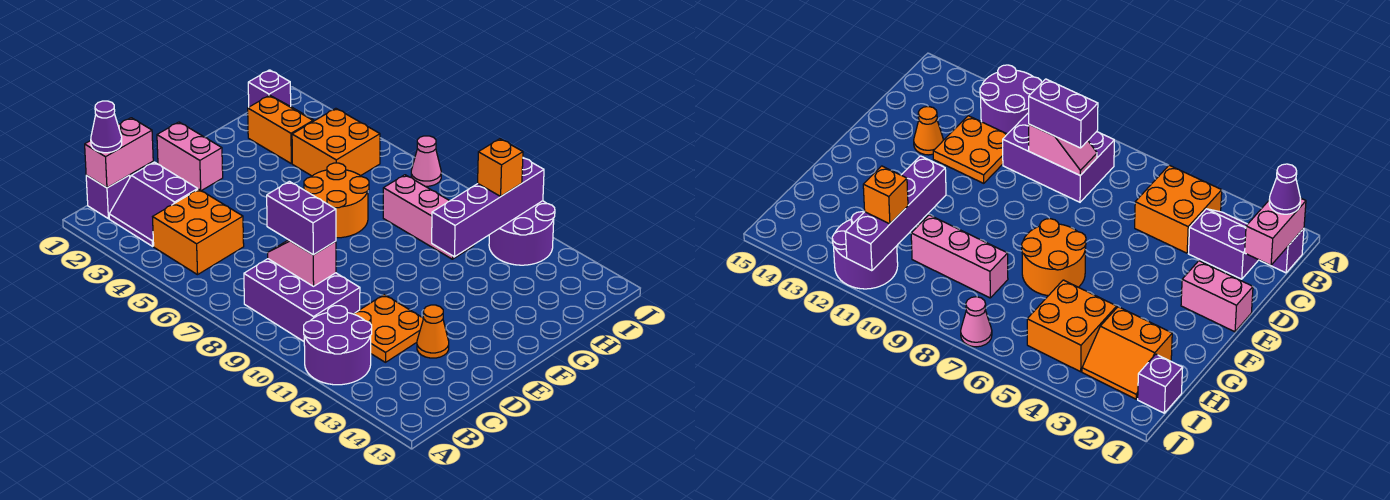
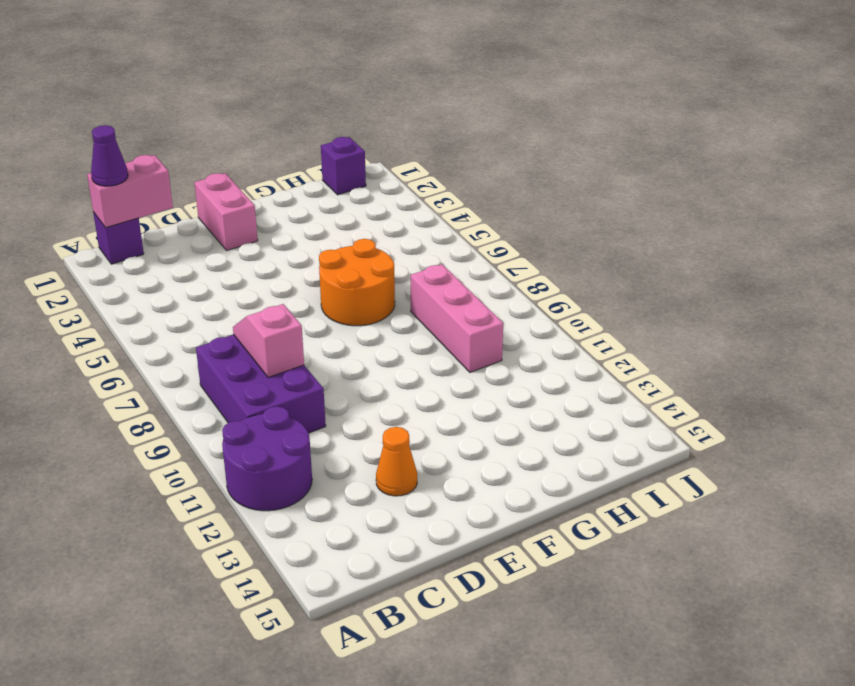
none -> purple 2x2 slope [109,162,198,246]
none -> orange 2x2 brick [153,189,244,275]
none -> orange 2x2 plate [354,295,424,362]

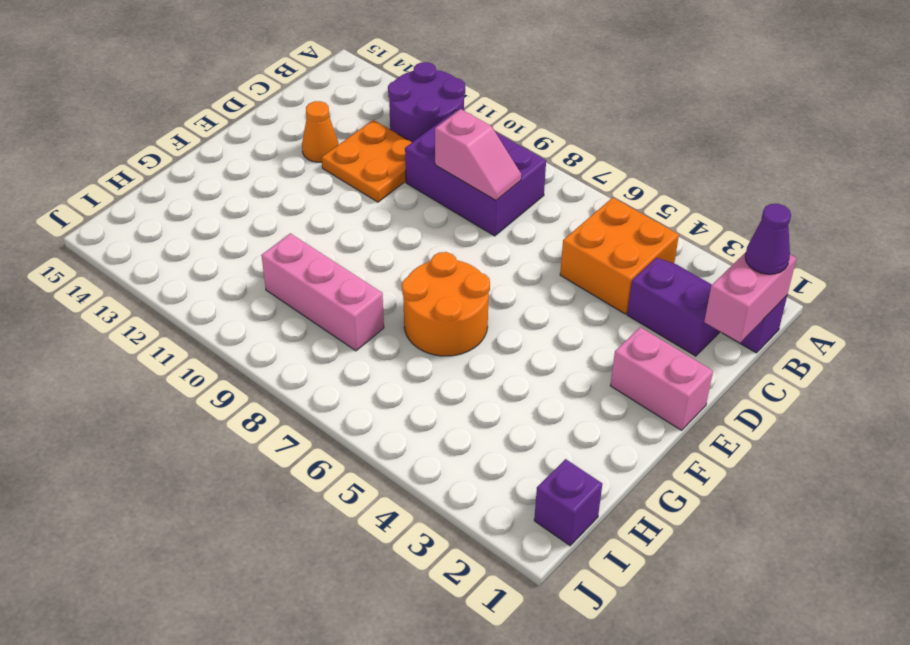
none -> orange 2x2 slope [248,95,314,164]
none -> orange 2x2 brick [292,108,380,176]
none -> purple 2x2 round brick [489,201,555,265]

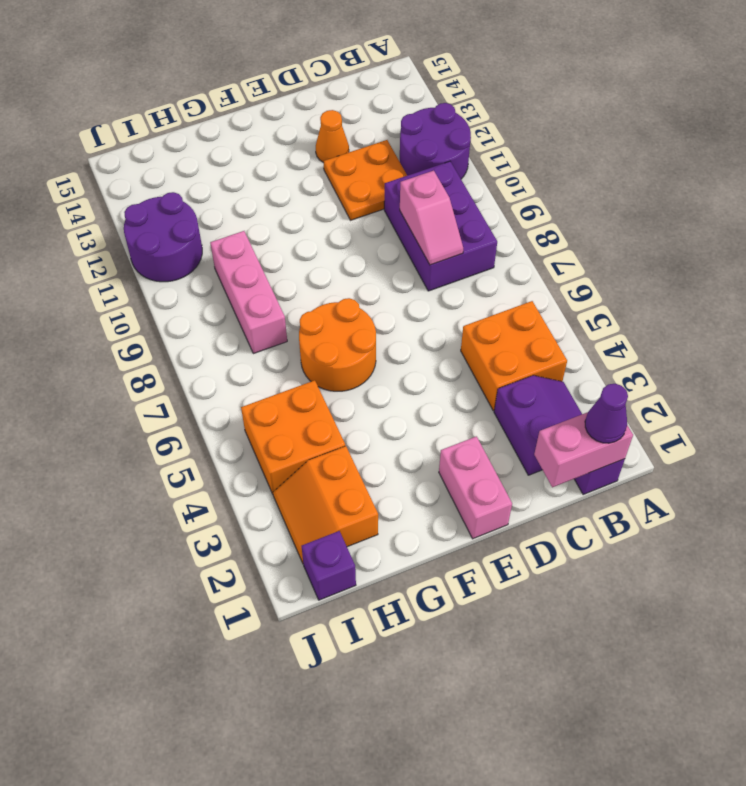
none -> pink 1x1 cone [411,136,441,186]
none -> purple 1x4 brick [432,158,544,257]
none -> purple 1x2 brick [267,181,336,255]

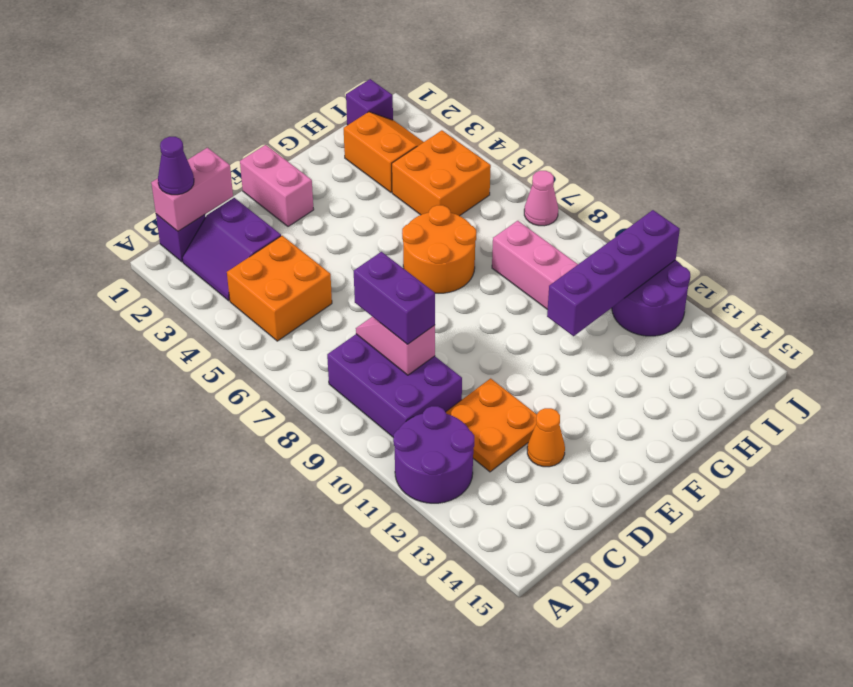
none -> orange 1x1 brick [478,139,523,196]

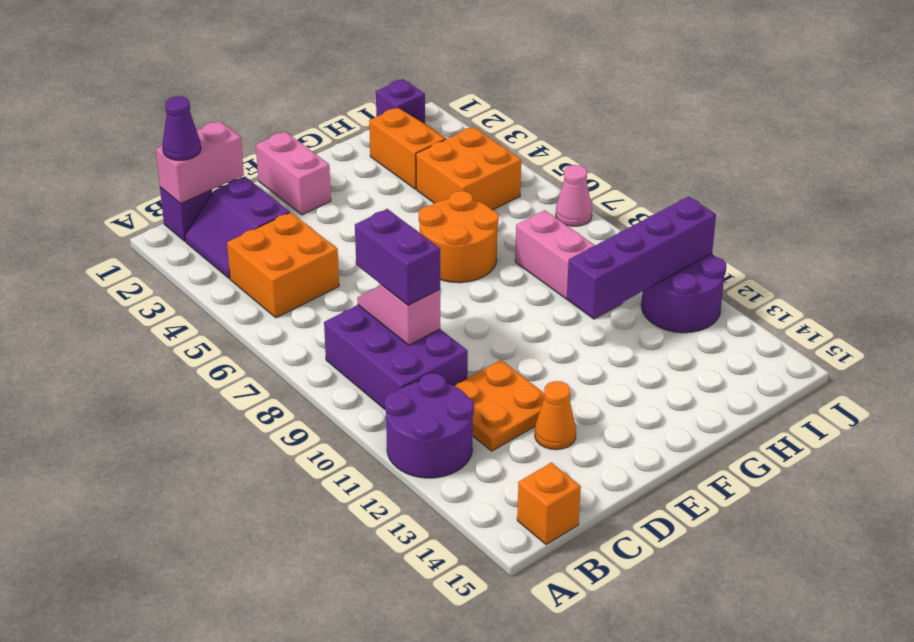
orange 1x1 brick [517,463,581,545] -> orange 1x1 brick moved to [478,139,523,196]

